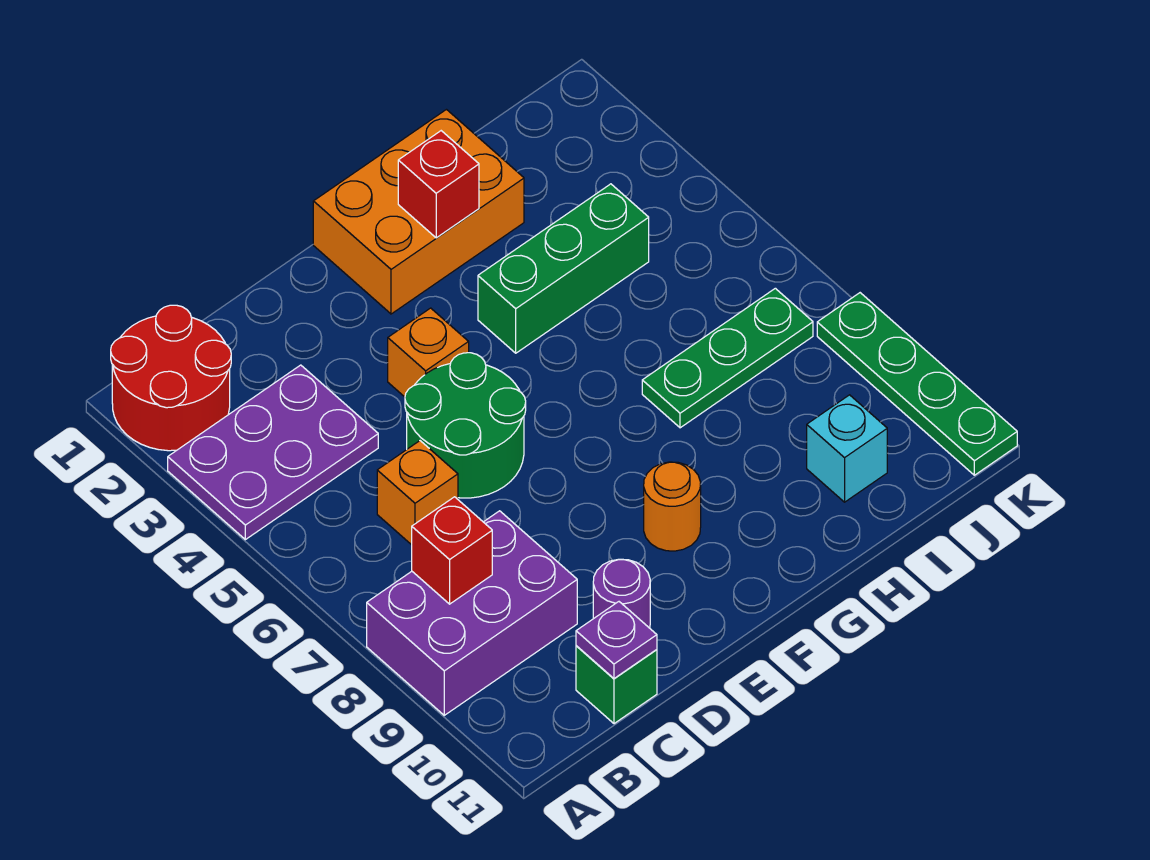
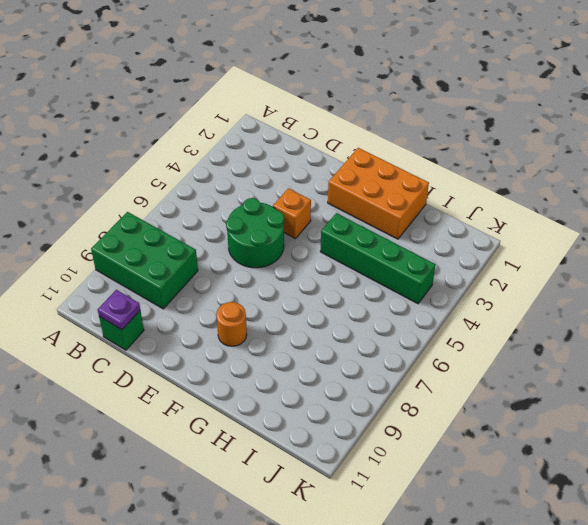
green 2x3 brick [91,212,198,309] -> purple 2x3 brick [367,511,577,715]
green 1x4 brick [320,213,436,304] -> green 1x3 brick [478,184,649,353]
none -> red 2x2 round brick [111,305,231,451]
none -> purple 2x3 plate [168,365,378,540]
none -> orange 1x1 brick [377,441,458,545]

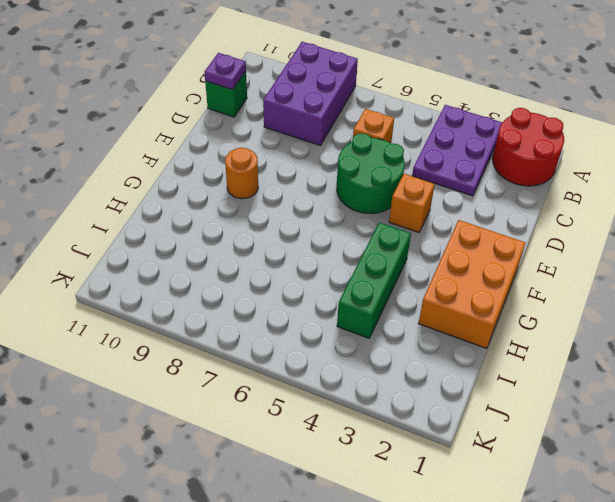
none -> purple 1x1 round brick [593,559,650,628]
none -> green 1x3 plate [642,288,813,428]
none -> cyan 1x1 brick [807,395,887,502]

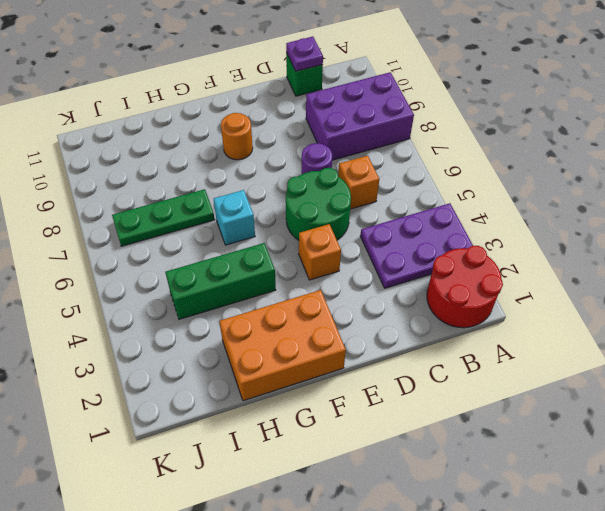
purple 1x1 round brick [302,143,332,174] -> purple 1x1 round brick moved to [593,559,650,628]
cyan 1x1 brick [214,190,255,245] -> cyan 1x1 brick moved to [807,395,887,502]
none -> green 1x4 plate [817,293,1017,475]
none -> red 1x1 brick [412,497,492,604]
none -> red 1x1 brick [398,131,479,238]

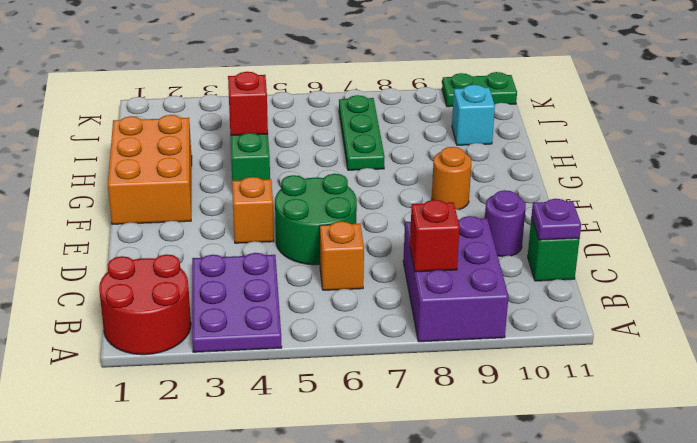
red 1x1 brick [228,72,268,136] -> red 1x1 brick moved to [398,131,479,238]
green 1x2 plate [442,72,517,107] -> green 1x4 plate [817,293,1017,475]

